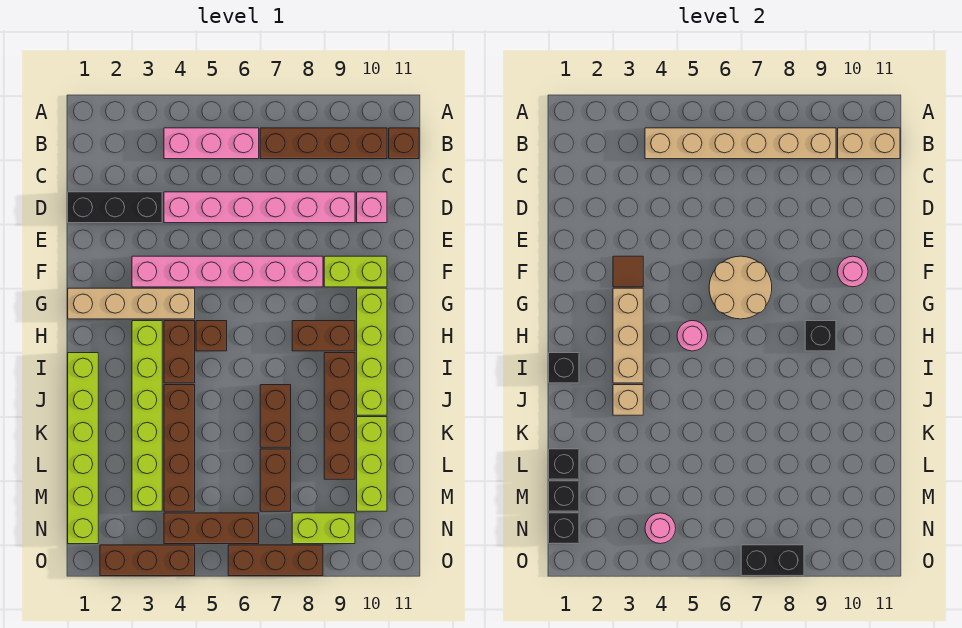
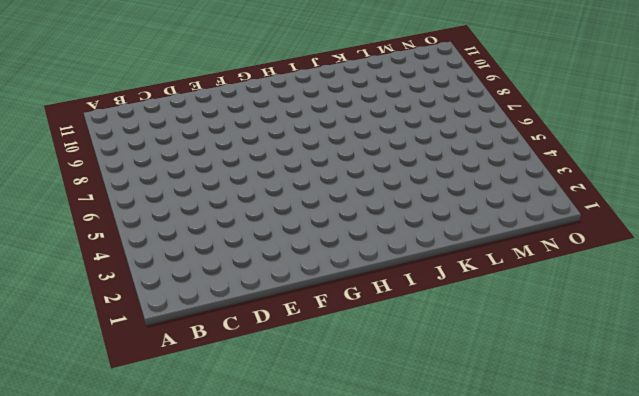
none -> pink 1x3 brick [164,128,259,159]
none -> brown 1x4 brick [260,128,387,159]
none -> brown 1x1 brick [389,128,419,159]
none -> black 1x3 brick [68,192,162,223]

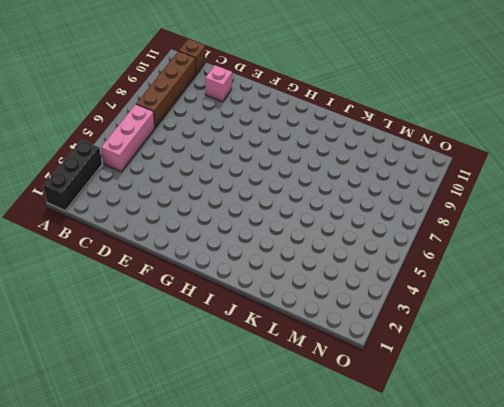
black 1x3 brick [43,140,102,210] -> black 1x3 brick moved to [68,192,162,223]
none -> pink 1x6 brick [164,192,355,223]
none -> pink 1x6 brick [132,256,323,287]
none -> lime 1x2 brick [324,256,387,287]
none -> tan 1x4 brick [68,288,195,319]

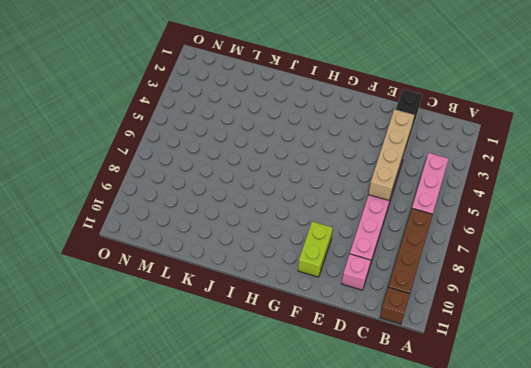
tan 1x4 brick [369,109,414,200] -> tan 1x4 brick moved to [68,288,195,319]
none -> pink 1x6 brick [132,256,323,287]
none -> lime 1x4 brick [357,288,387,415]
none -> lime 1x6 brick [132,321,162,511]
none -> brown 1x2 brick [164,321,195,383]

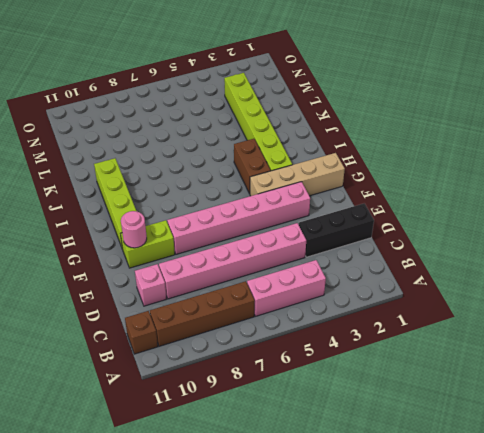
none -> brown 1x1 brick [196,321,227,351]
none -> brown 1x2 brick [292,321,355,351]
none -> lime 1x6 brick [68,353,98,544]
none -> brown 1x4 brick [324,353,355,479]

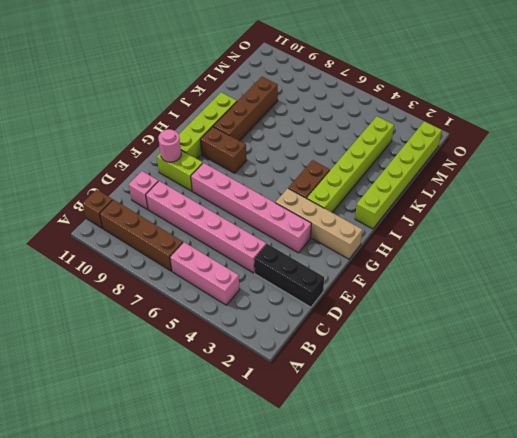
none -> brown 1x1 brick [196,321,227,351]
none -> brown 1x4 brick [164,385,195,511]
none -> brown 1x2 brick [260,385,291,447]
none -> lime 1x3 brick [357,417,387,511]

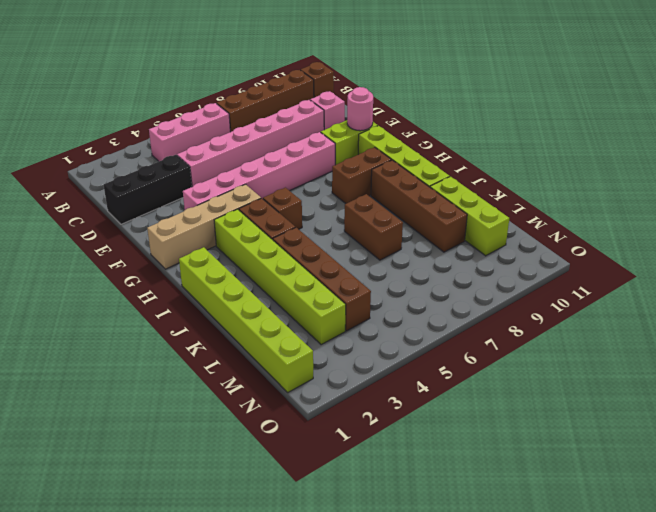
none -> brown 1x2 brick [260,449,291,511]
none -> brown 1x3 brick [164,513,259,544]
none -> lime 1x2 brick [292,513,355,544]
none -> brown 1x3 brick [100,545,195,576]

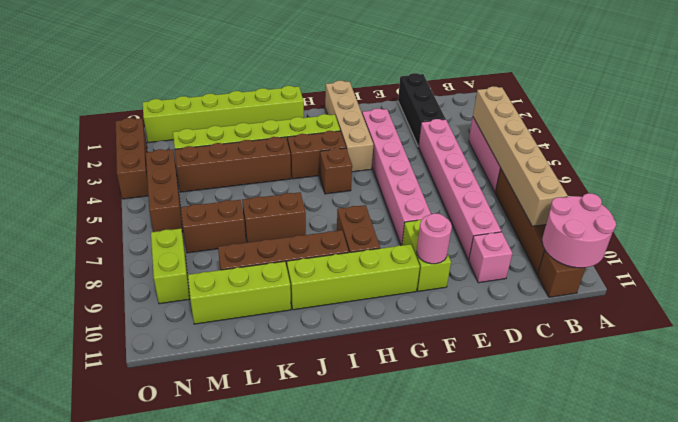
pink 2x2 round brick [542,193,616,268] -> tan 1x2 brick [838,128,900,159]
none -> brown 1x3 brick [228,545,323,576]
none -> brown 1x1 tile [613,256,643,287]
none -> tan 2x2 round brick [709,256,772,319]
none -> tan 1x3 brick [613,288,643,383]

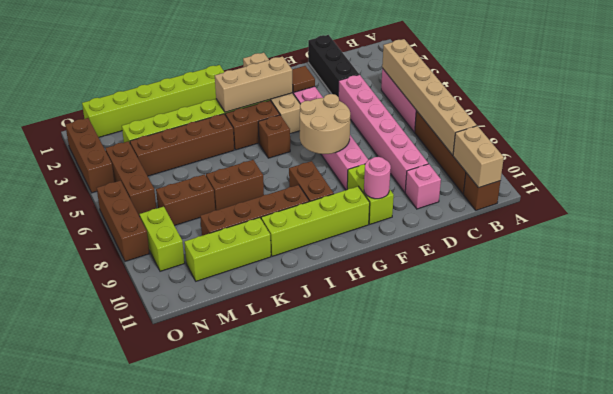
none -> pink 1x1 round brick [677,321,708,351]
none -> black 1x1 brick [805,321,836,351]
none -> black 1x1 brick [549,353,579,383]
none -> tan 1x1 brick [613,385,643,415]

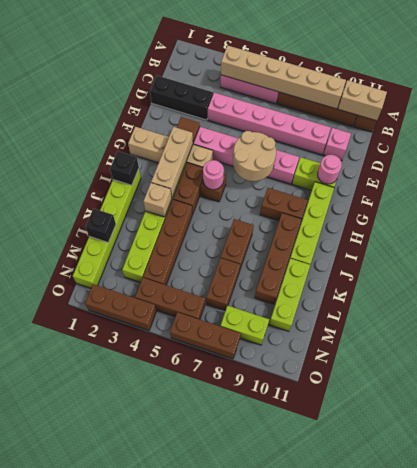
none -> black 1x1 brick [805,321,836,351]
none -> black 1x1 brick [549,481,579,511]
none -> black 1x1 brick [549,513,579,544]
none -> pink 1x1 round brick [645,513,676,544]

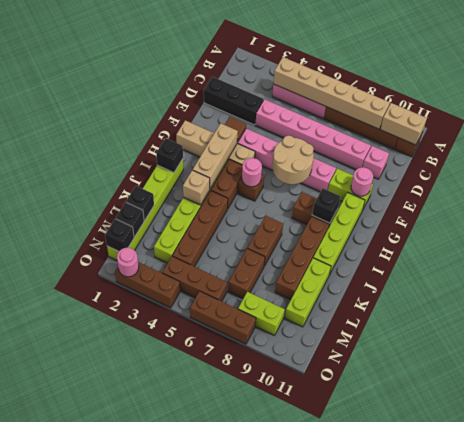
pink 1x1 round brick [117,248,139,277] -> pink 1x1 round brick moved to [645,513,676,544]
none -> black 1x2 brick [741,545,804,576]

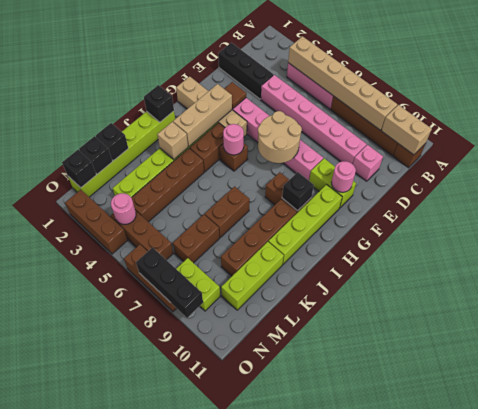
black 1x3 brick [136,248,203,318] -> black 1x2 brick [741,545,804,576]

